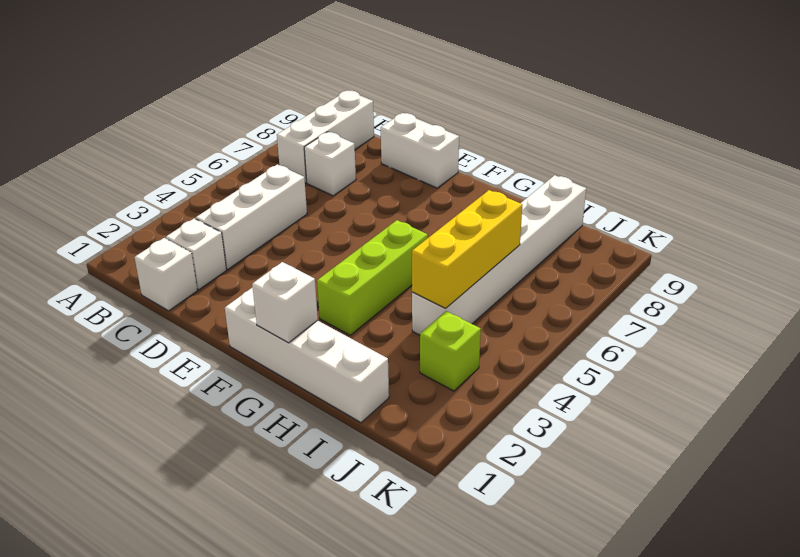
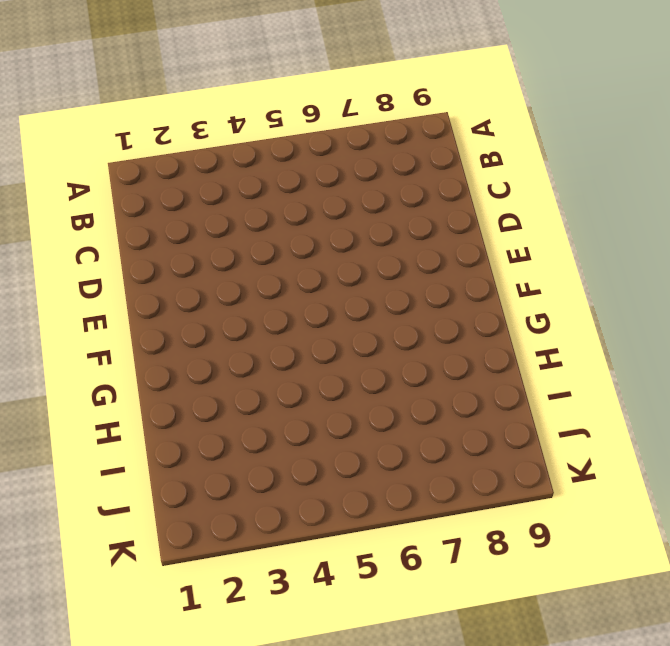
none -> white 1x3 brick [277,91,374,183]
none -> white 1x1 brick [135,238,197,311]
none -> white 1x1 brick [166,218,227,290]

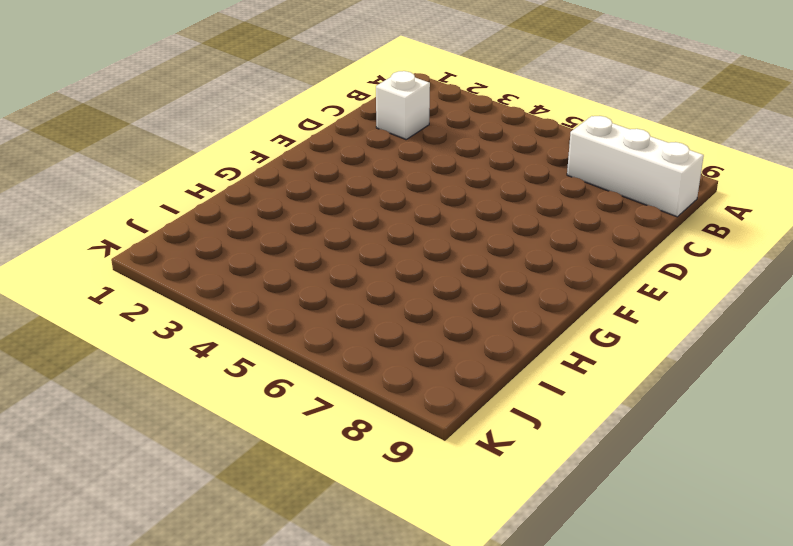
none -> white 1x1 brick [135,238,197,311]
none -> white 1x3 brick [196,164,307,269]
none -> white 1x1 brick [304,132,356,196]

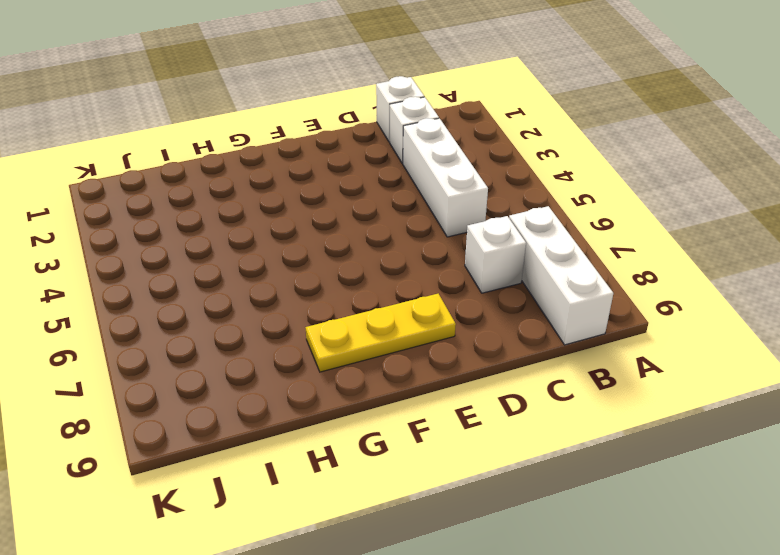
yellow 1x3 plate [306,294,456,372] -> none
none -> white 1x2 brick [381,113,459,188]
none -> white 1x4 brick [225,287,389,423]
none -> lime 1x3 brick [317,220,428,335]

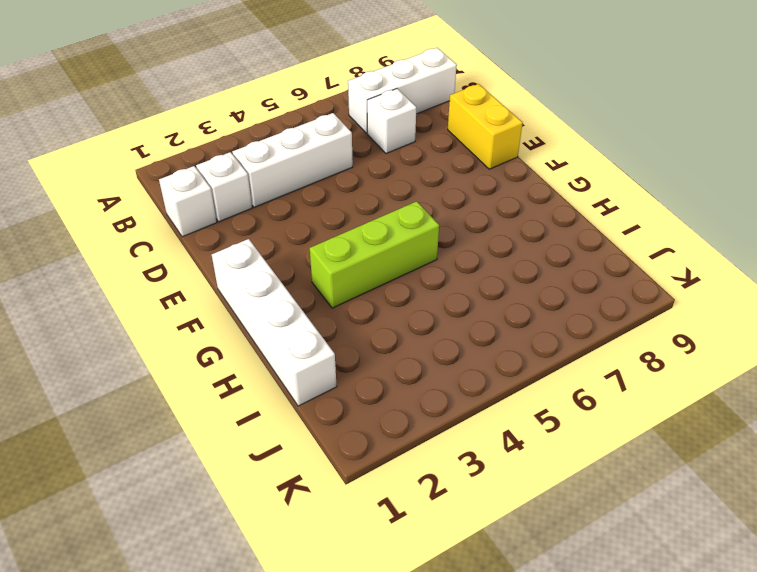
yellow 1x2 brick [448,84,523,169] -> white 1x2 brick [381,113,459,188]
none -> white 1x6 brick [412,175,586,335]
none -> lime 1x1 brick [420,311,481,391]
none -> white 1x1 brick [252,262,318,343]

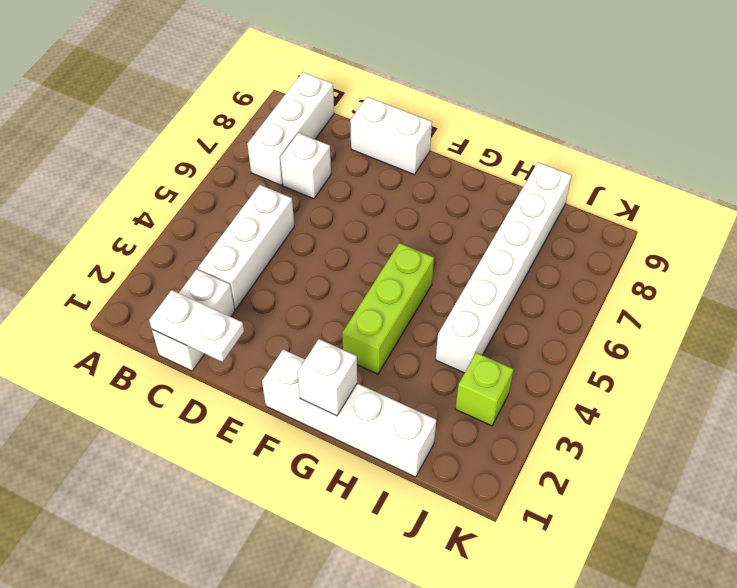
white 1x2 plate [149,290,244,362] -> none
none -> yellow 1x3 brick [412,190,522,308]

